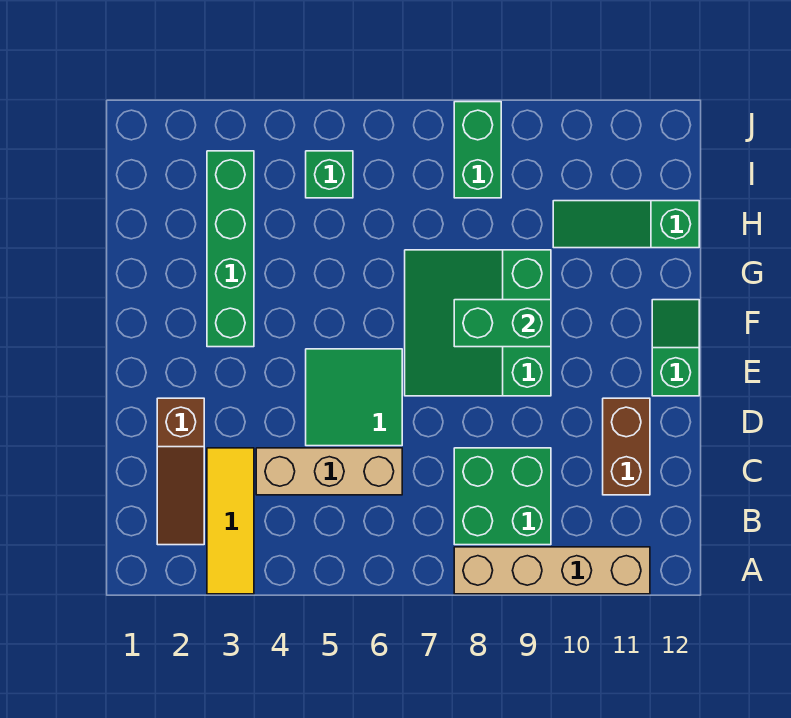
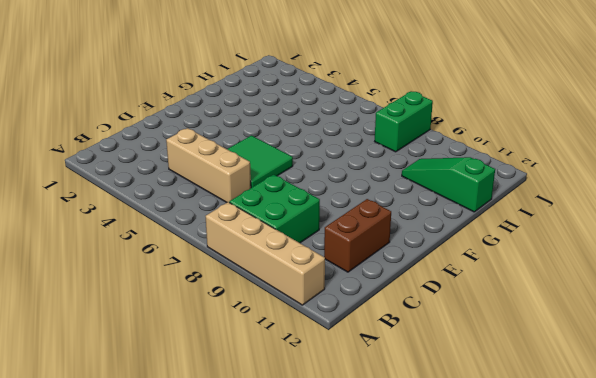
none -> yellow 1x3 tile [207,448,254,594]
none -> brown 1x3 slope [157,398,204,545]
none -> green 3x3 slope [405,250,551,396]

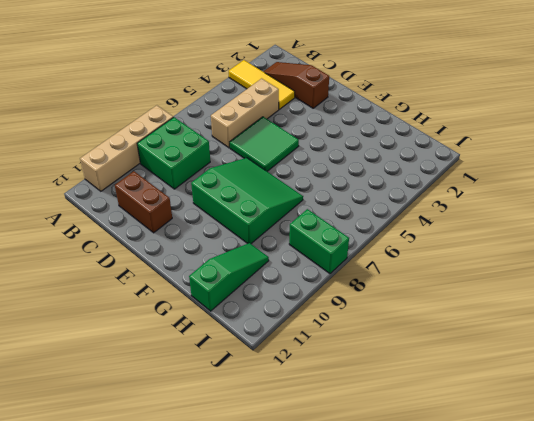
none -> green 1x2 slope [652,300,699,396]
none -> green 1x4 brick [207,151,254,347]
none -> green 1x1 brick [306,151,353,198]

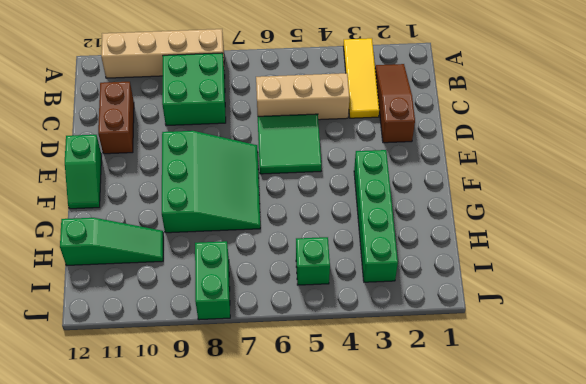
none -> green 1x2 brick [454,300,551,347]

